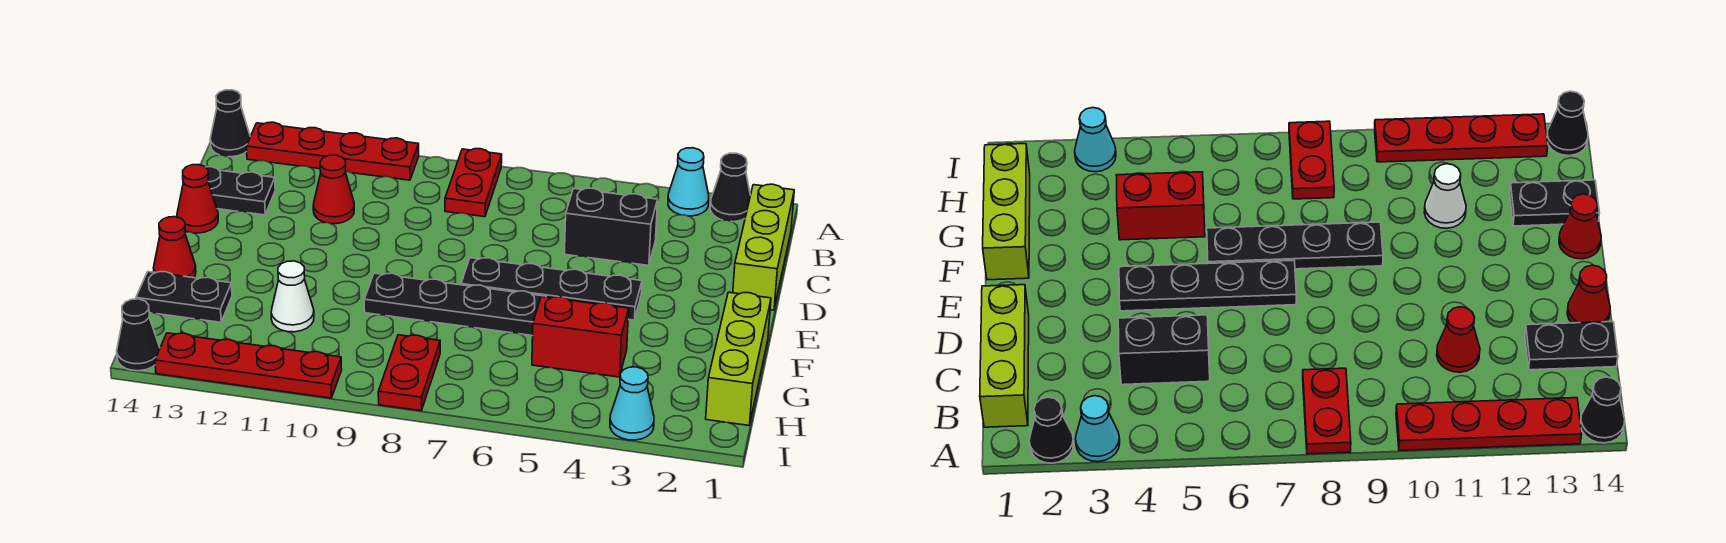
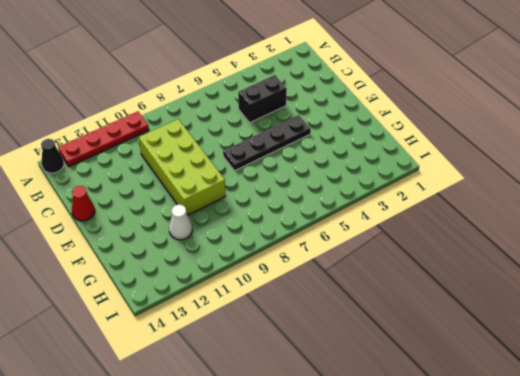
lime 2x4 brick [139,119,226,215] -> black 1x4 plate [364,273,546,336]
none -> black 1x1 cone [710,153,750,222]
none -> cyan 1x1 cone [668,148,709,216]
none -> red 1x2 plate [445,149,502,217]

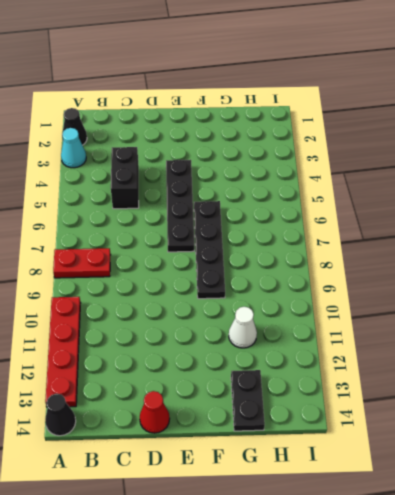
none -> lime 1x3 brick [733,184,794,310]
none -> red 1x1 cone [313,155,354,224]
none -> black 1x2 plate [206,167,275,215]

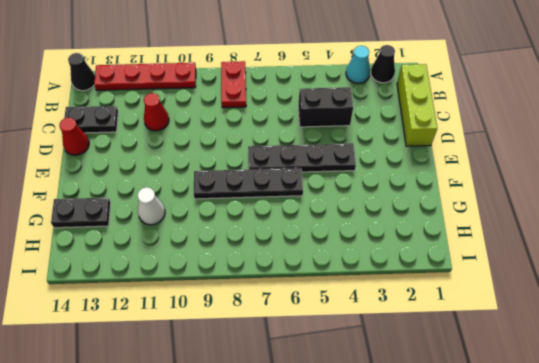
none -> lime 1x3 brick [706,292,771,425]
none -> red 1x1 cone [154,217,196,278]
none -> red 1x2 brick [532,297,629,377]

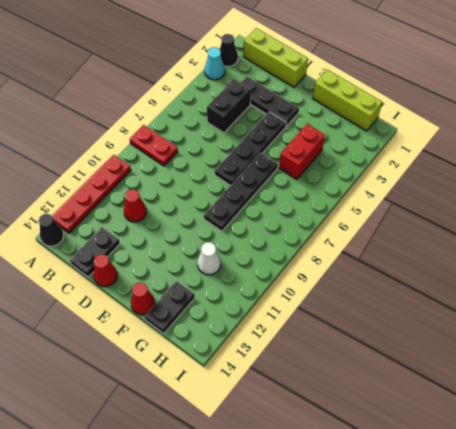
black 1x3 plate [241,76,299,126] -> none
none -> red 1x2 plate [378,335,440,411]
none -> cyan 1x1 cone [610,367,654,440]
none -> red 1x4 plate [155,333,342,398]

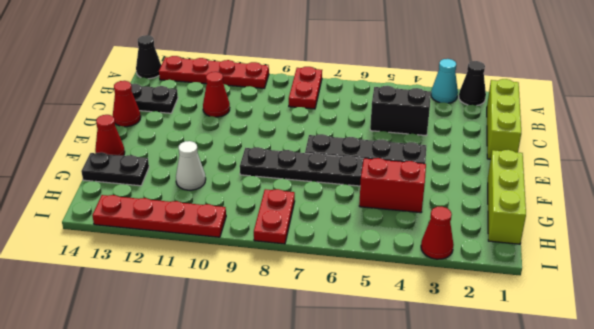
red 1x1 cone [421,207,454,259] -> cyan 1x1 cone [610,367,654,440]
none -> black 1x1 cone [117,299,160,371]

